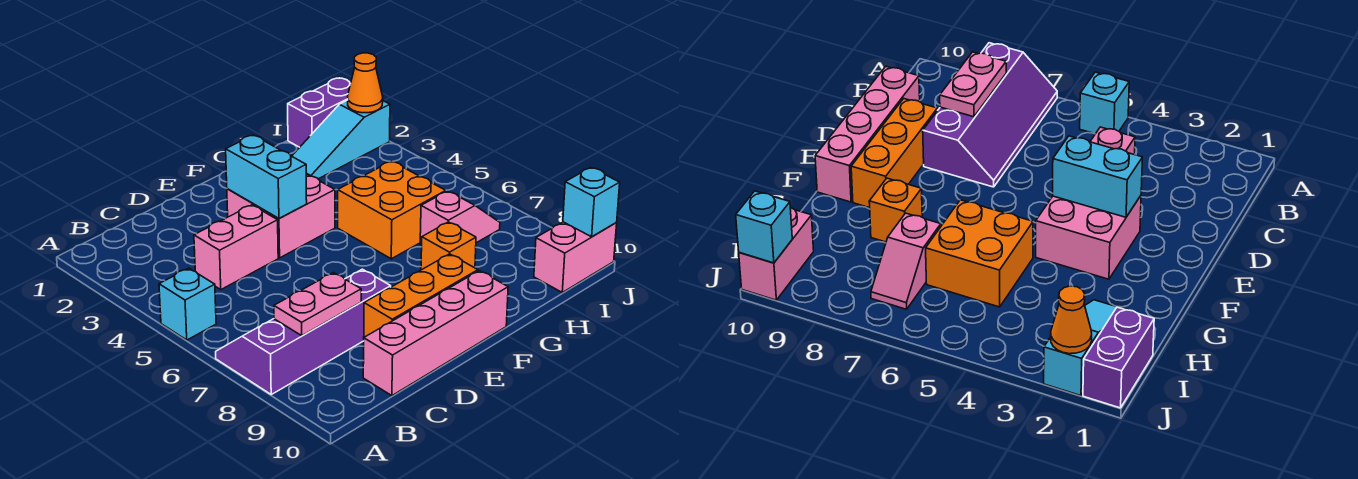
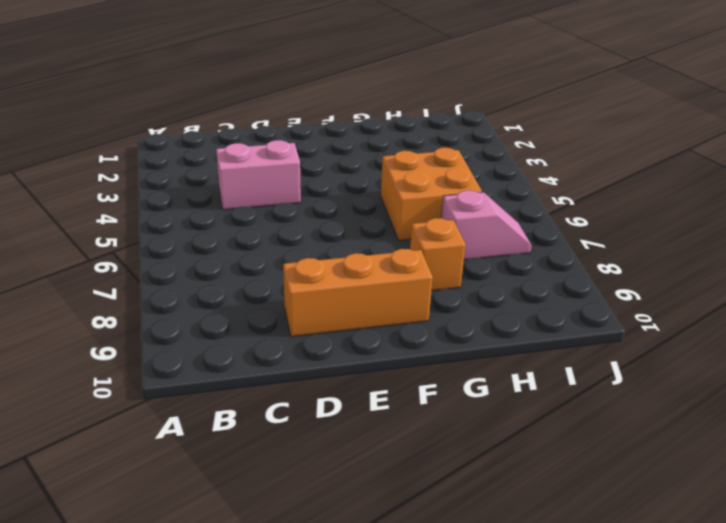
none -> cyan 1x1 brick [159,268,216,340]
none -> purple 2x4 slope [216,269,391,394]
none -> pink 1x4 brick [363,271,508,396]

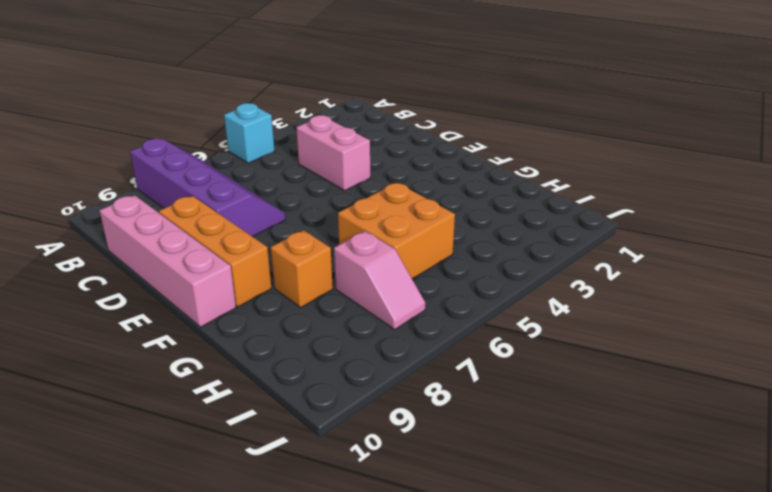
none -> pink 2x2 brick [227,174,335,258]
none -> cyan 1x3 slope [292,100,390,179]
none -> purple 1x2 brick [288,78,350,147]

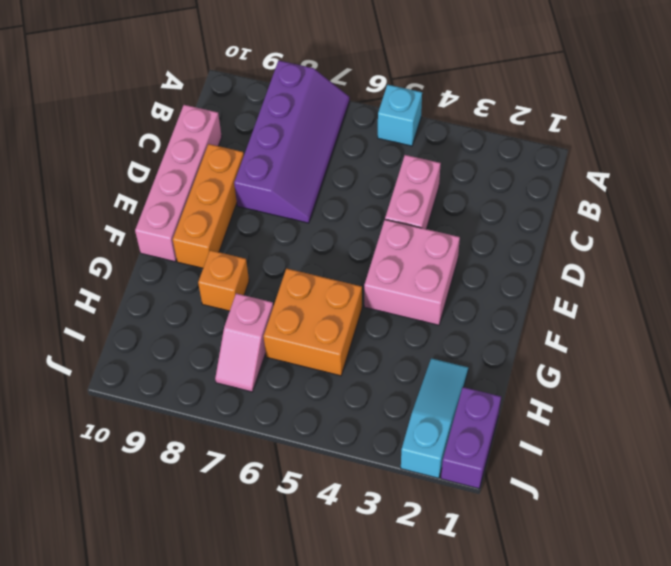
none -> pink 1x2 brick [534,222,617,292]
none -> pink 1x2 plate [274,273,361,336]
none -> cyan 1x2 brick [226,135,307,219]

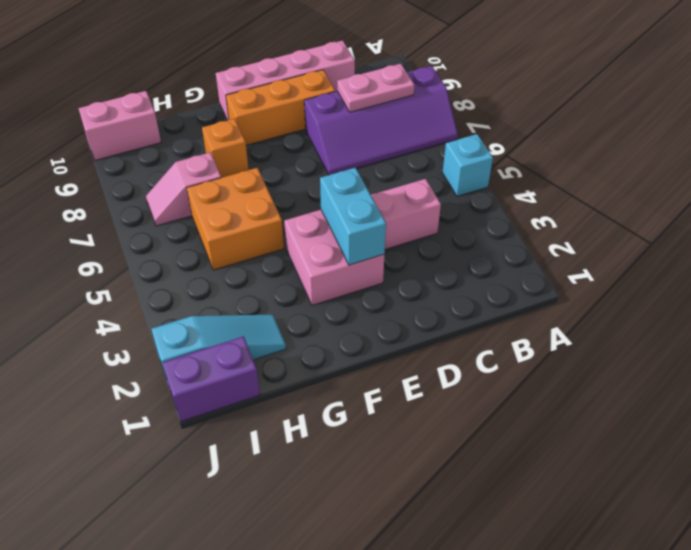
none -> orange 1x1 cone [348,53,383,113]
none -> cyan 1x1 brick [563,167,620,237]

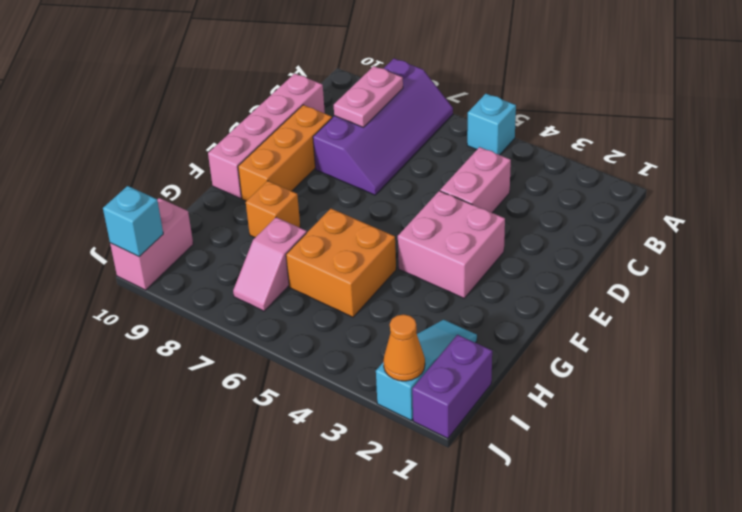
none -> cyan 1x2 brick [226,135,307,219]

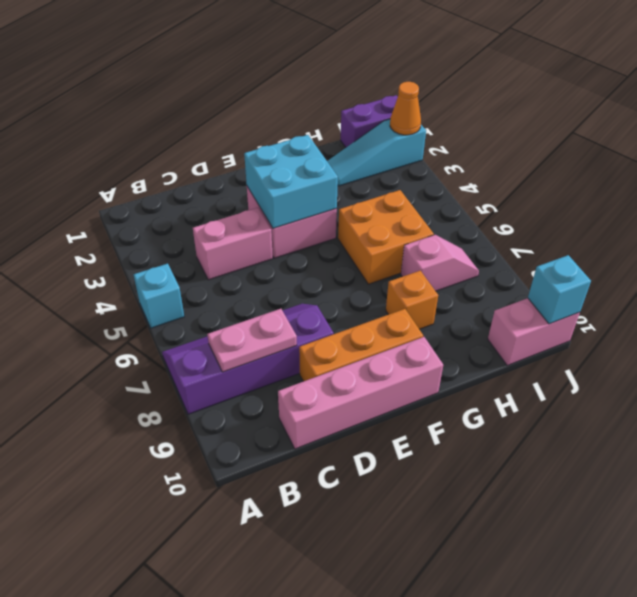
cyan 2x2 brick [244,135,338,228] -> cyan 1x2 brick [226,135,307,219]

